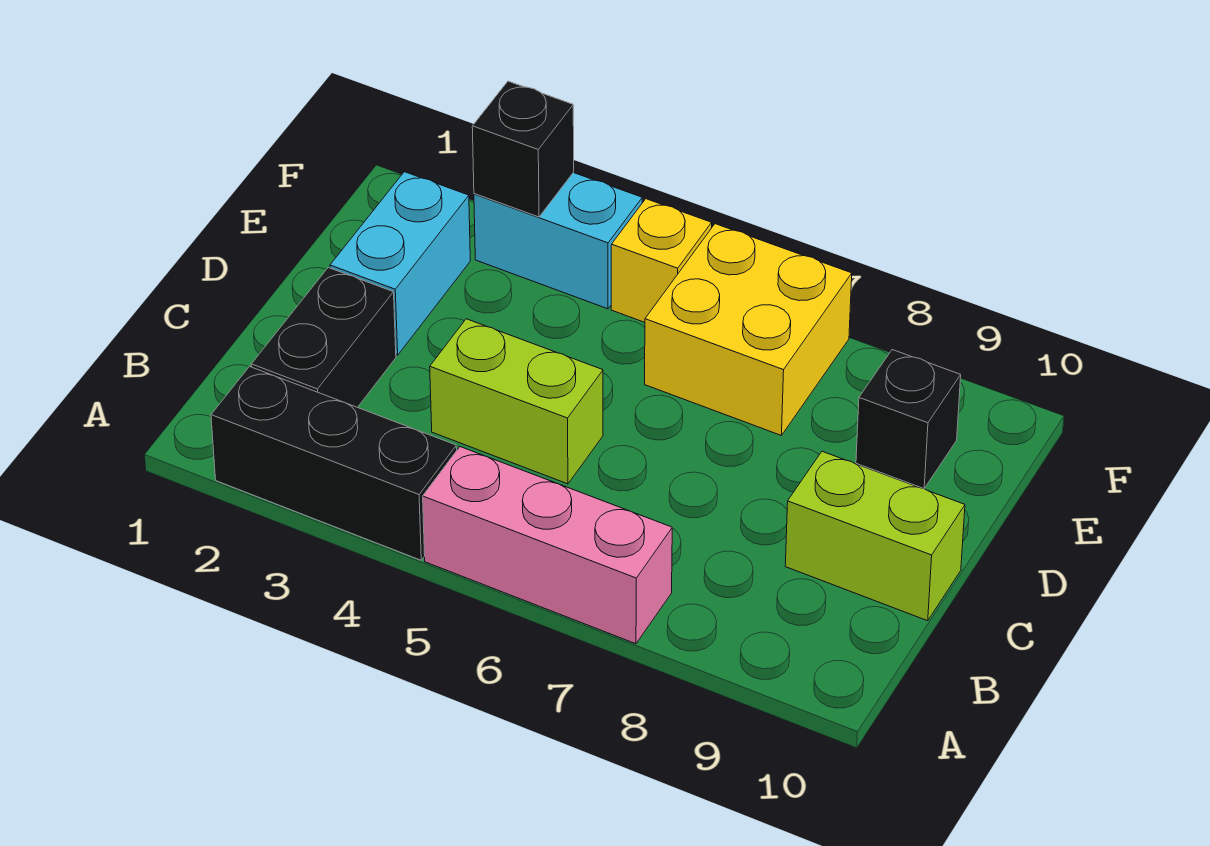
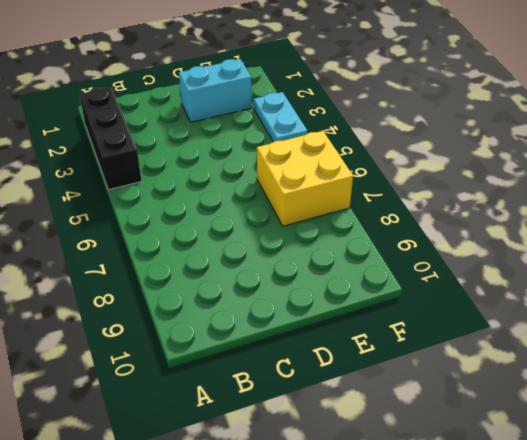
cyan 1x2 plate [254,92,307,142] -> cyan 1x2 brick [474,173,642,309]
none -> pink 1x3 brick [423,447,672,644]
none -> black 1x2 brick [251,268,396,407]

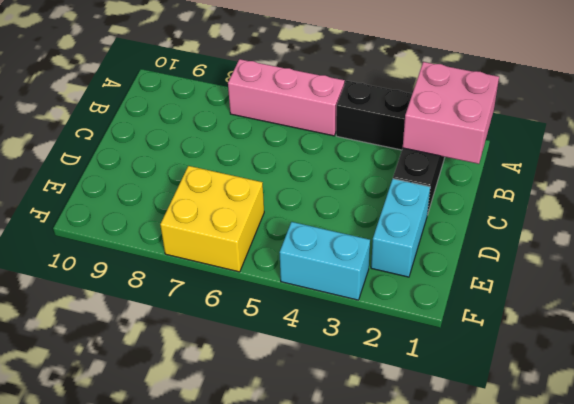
pink 2x2 brick [403,62,499,164] -> none
none -> lime 1x2 brick [430,319,603,484]
none -> lime 1x2 brick [785,451,965,621]

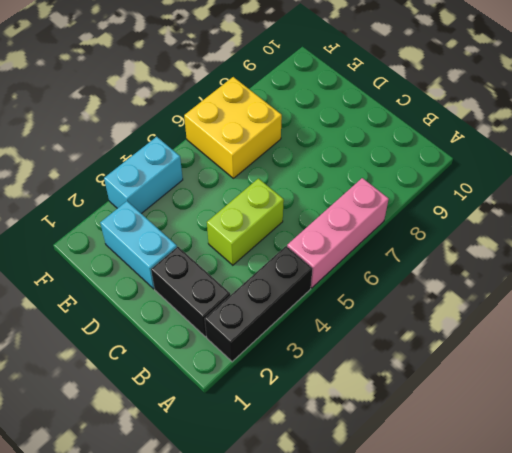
none -> lime 1x2 brick [785,451,965,621]
none -> black 1x1 brick [856,350,961,489]

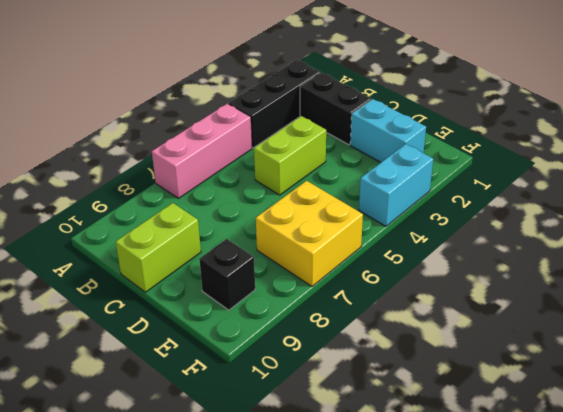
none -> yellow 1x1 brick [611,199,712,322]
none -> black 1x1 brick [472,81,574,217]

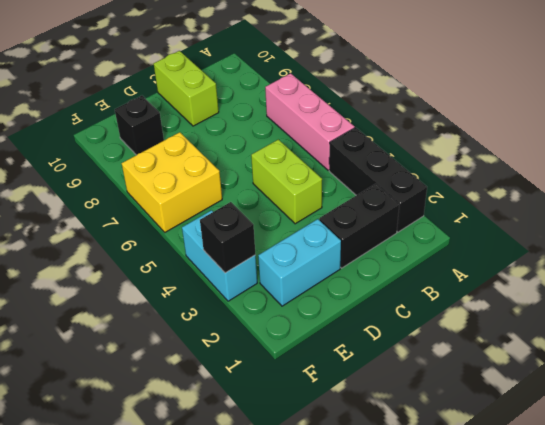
none -> yellow 1x1 brick [611,199,712,322]

